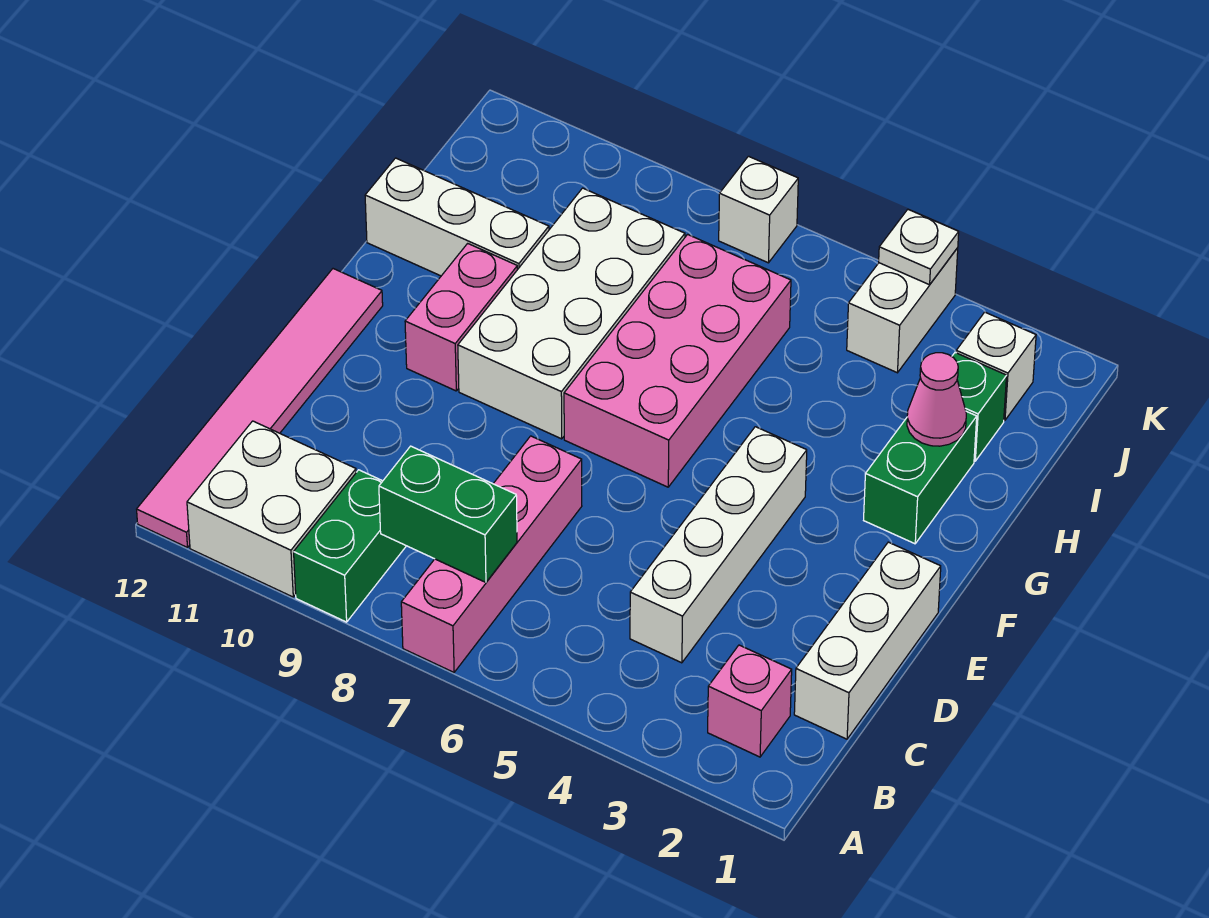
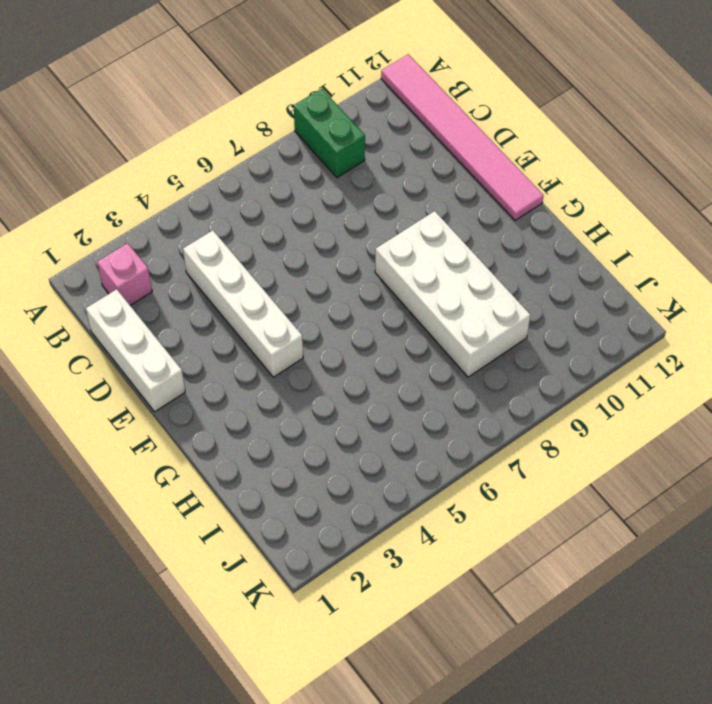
none -> pink 1x4 brick [401,436,582,672]
none -> white 2x2 brick [187,421,356,597]
none -> pink 2x4 brick [564,234,791,487]

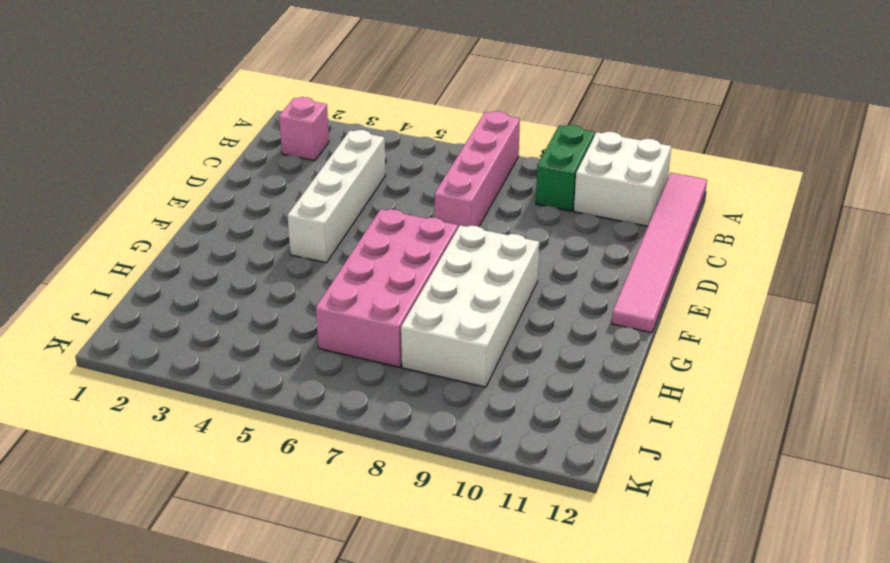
none -> white 1x3 brick [794,542,941,739]
none -> pink 1x2 brick [405,243,517,391]
none -> green 1x2 brick [864,411,977,544]

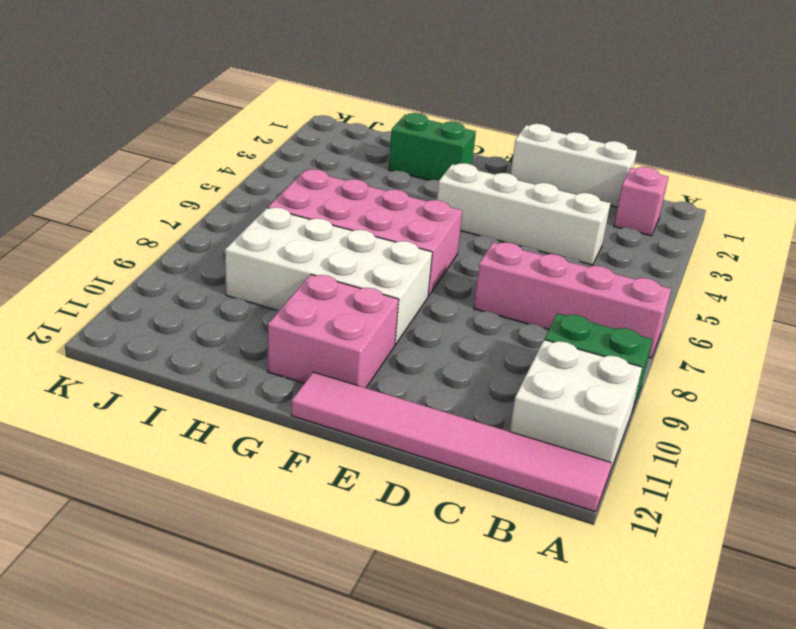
pink 2x2 brick [268,275,399,388] -> pink 1x2 brick [405,243,517,391]
none -> white 1x3 brick [365,158,549,276]
none -> green 1x1 brick [952,353,1007,461]
none -> white 1x1 brick [956,312,1036,420]

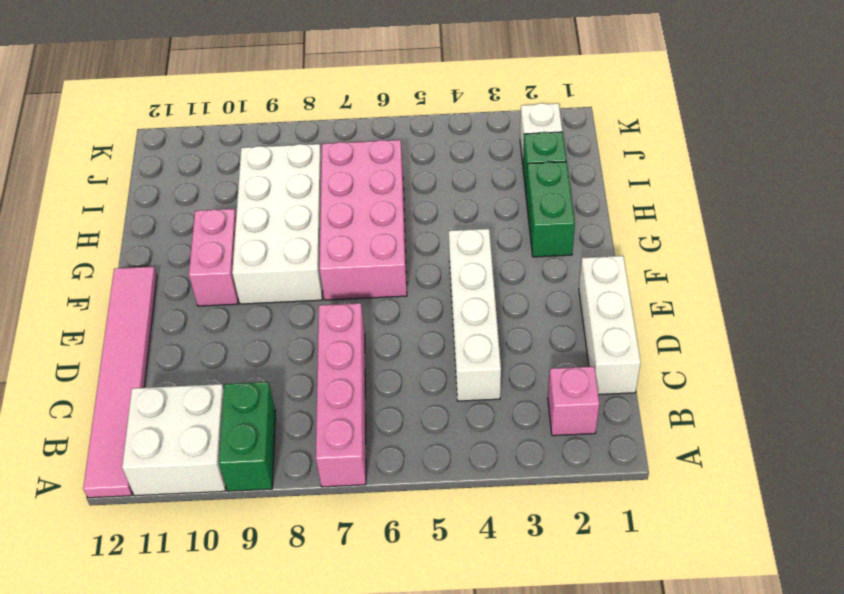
none -> white 1x3 brick [365,158,549,276]
none -> white 1x2 brick [847,248,958,373]
none -> white 1x1 brick [719,156,798,263]

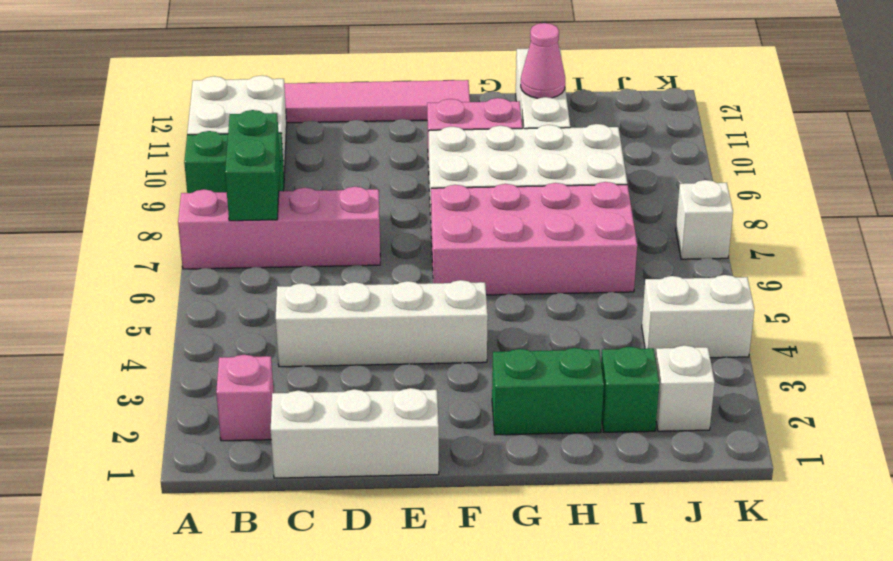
pink 1x1 cone [521,23,565,98] -> pink 1x1 cone moved to [907,353,966,446]
none -> white 1x1 plate [879,210,959,285]

